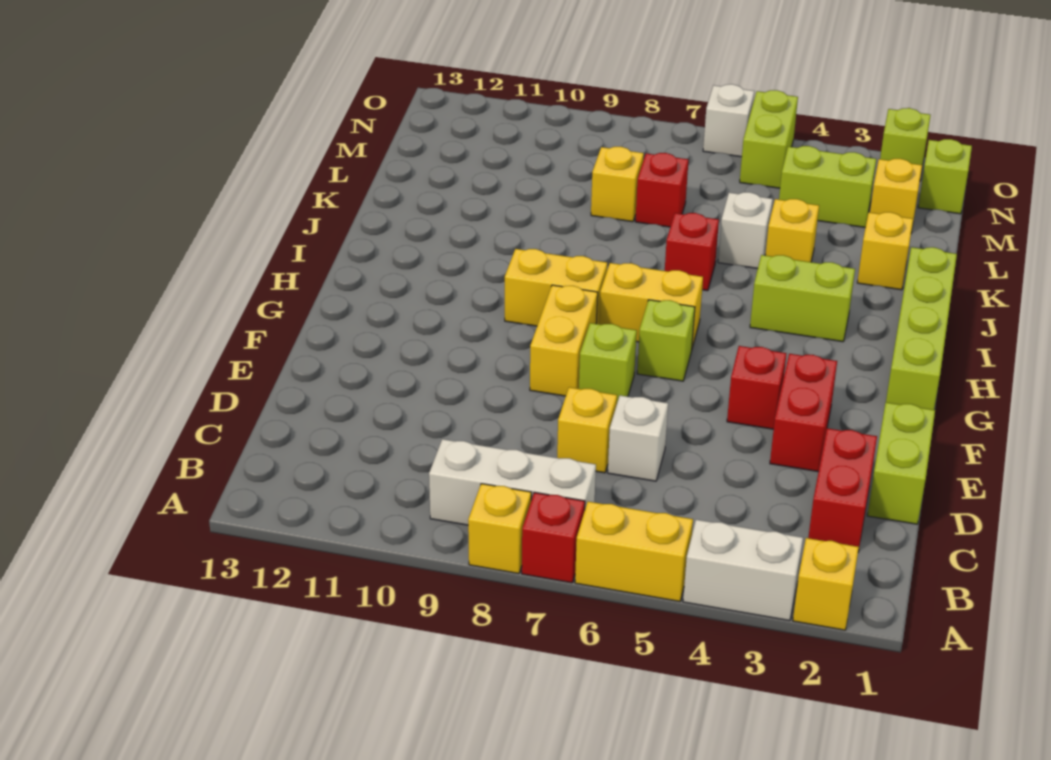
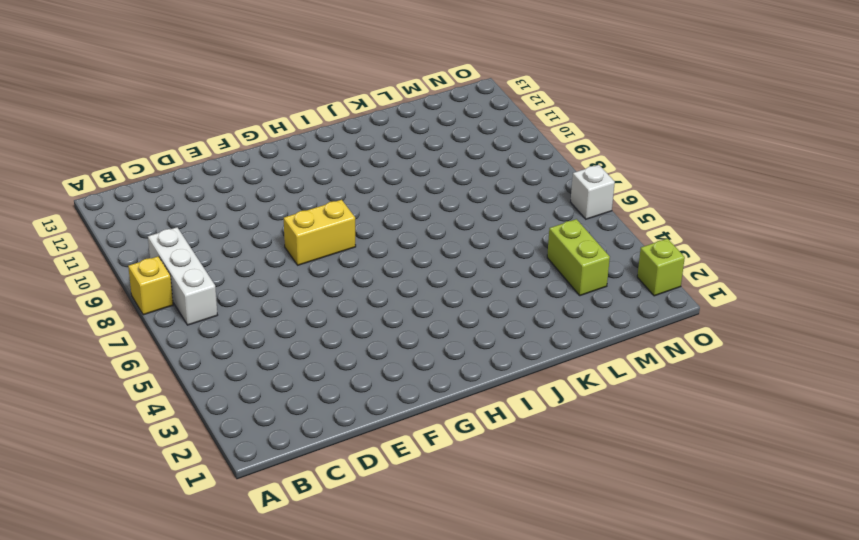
none -> yellow 1x1 brick [793,538,859,630]
none -> white 1x2 brick [683,520,803,621]
none -> yellow 1x2 brick [575,502,693,602]
none -> red 1x1 brick [522,492,585,583]

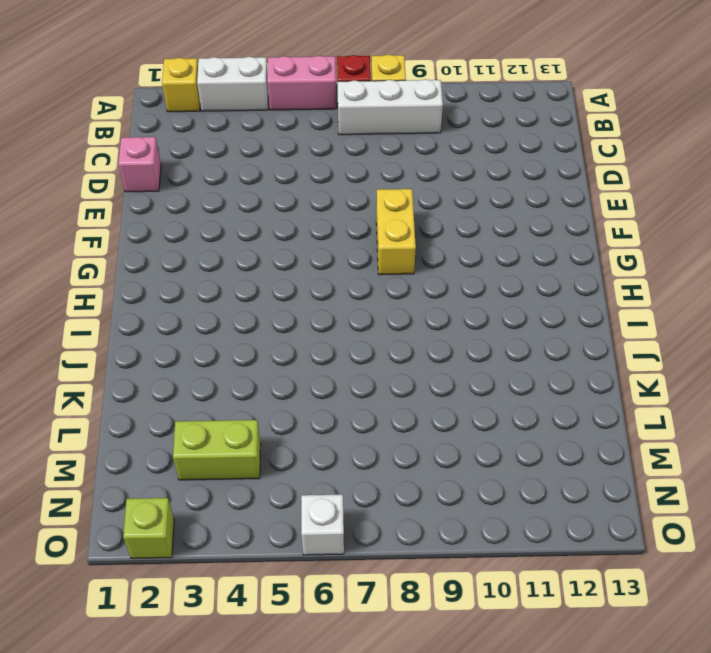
pink 1x2 brick [267,56,336,110] -> yellow 1x2 brick [575,502,693,602]
pink 1x1 brick [118,137,161,192] -> lime 1x2 brick [867,402,935,524]
none -> red 1x2 brick [808,428,877,552]
none -> white 1x1 brick [608,395,668,481]
none -> yellow 1x1 brick [557,387,617,473]
none -> red 1x2 brick [770,354,837,472]

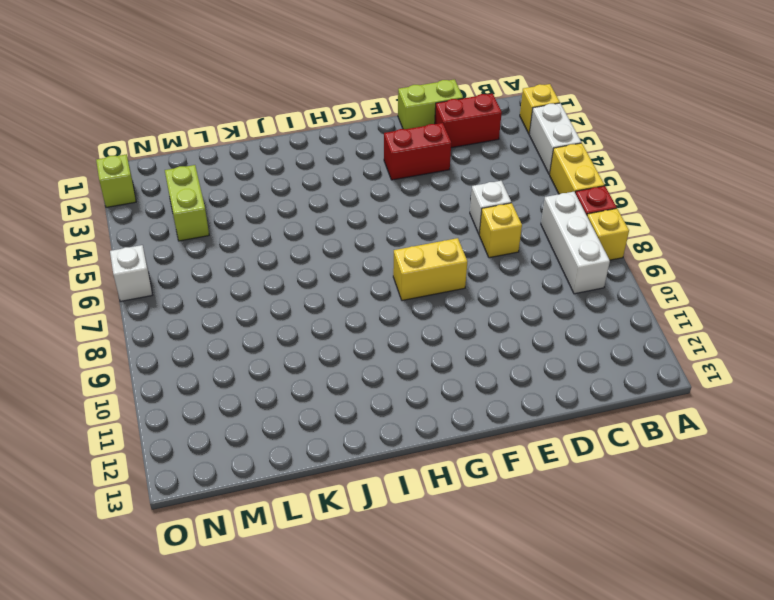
none -> red 1x1 brick [727,346,787,429]
none -> lime 1x1 brick [579,323,637,402]
none -> lime 1x4 brick [886,247,957,410]
none -> lime 1x1 brick [637,300,695,381]

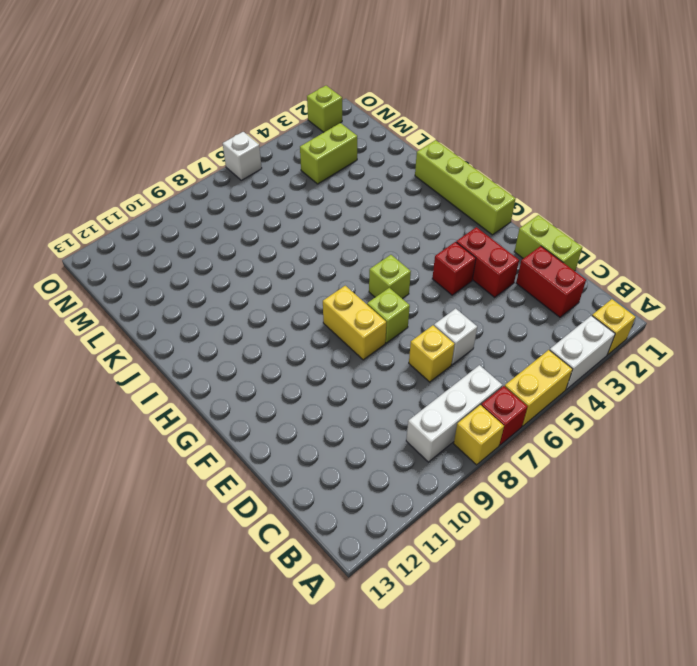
none -> yellow 1x2 brick [599,263,703,348]
none -> yellow 1x2 brick [505,249,607,326]
none -> lime 1x2 brick [750,255,855,342]
none -> red 1x1 brick [665,213,719,291]

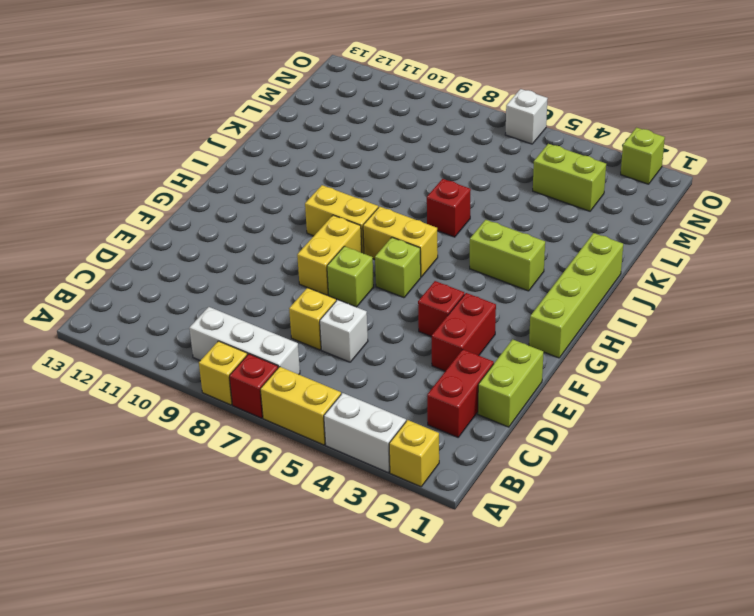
none -> yellow 1x1 brick [857,212,913,290]
none -> yellow 1x1 brick [765,199,819,262]
none -> white 1x1 brick [718,192,773,269]
none -> red 1x1 brick [635,153,688,227]

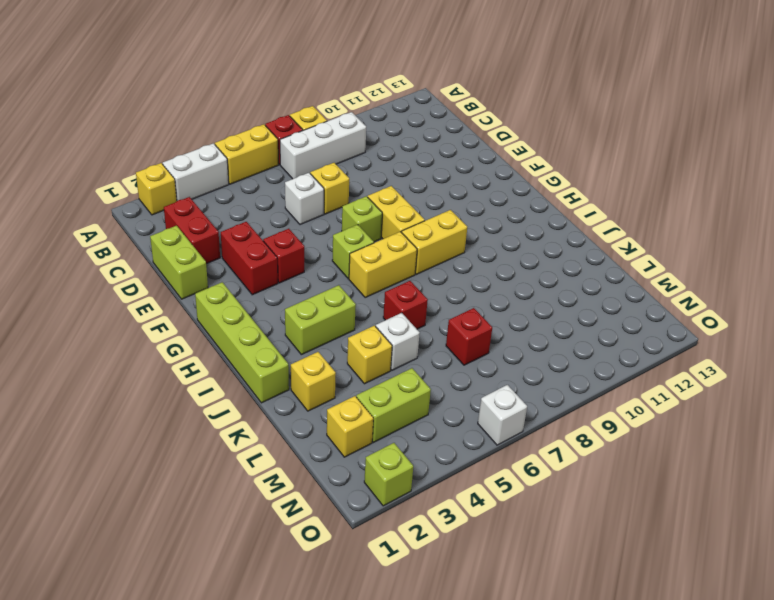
none -> yellow 1x1 brick [591,147,644,222]
none -> lime 1x1 brick [918,139,972,214]
none -> lime 1x2 brick [740,90,798,188]

